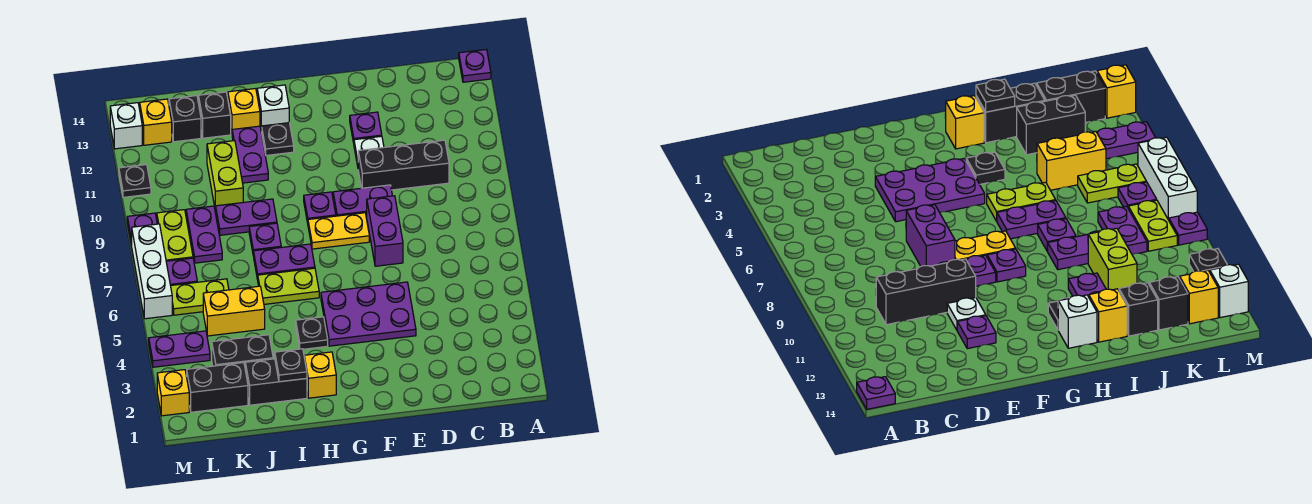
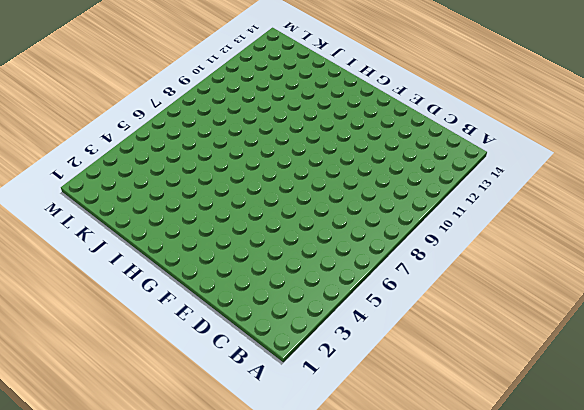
none -> purple 1x1 plate [459,50,491,82]
none -> black 1x3 brick [358,140,449,190]
none -> purple 2x3 plate [321,282,416,346]
none -> purple 1x2 brick [367,196,403,266]

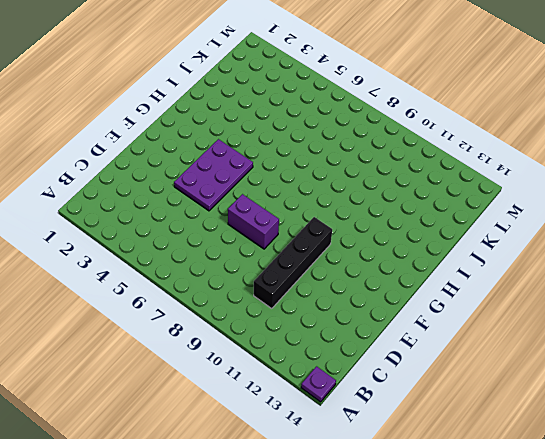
black 1x4 brick [254,217,332,309] -> black 1x3 brick [358,140,449,190]
none -> purple 1x2 plate [333,185,392,218]
none -> white 1x1 plate [354,136,384,166]
none -> purple 1x1 plate [350,112,382,143]
none -> yellow 1x2 plate [308,213,369,249]

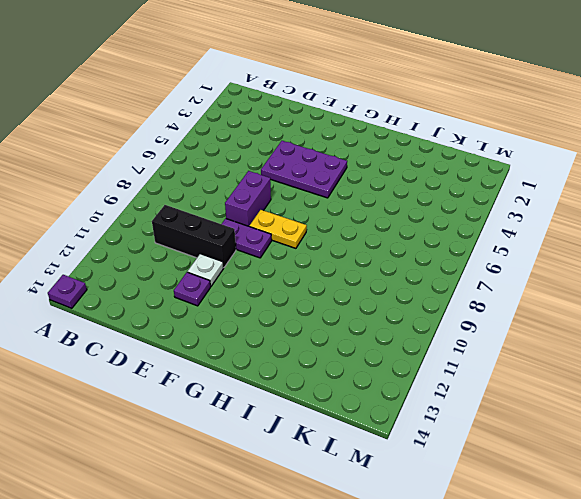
none -> purple 1x1 plate [304,192,336,223]
none -> yellow 1x1 brick [304,352,336,398]
none -> black 1x1 plate [296,317,328,349]
none -> lime 1x2 plate [258,268,319,304]

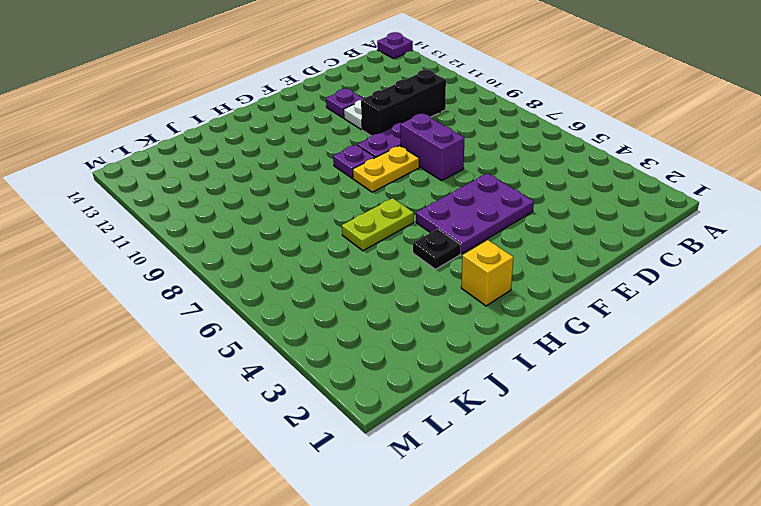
none -> purple 1x2 plate [254,244,315,280]
none -> black 1x1 plate [262,123,294,155]
none -> white 1x1 brick [257,85,289,131]
none -> black 1x2 brick [245,359,307,405]

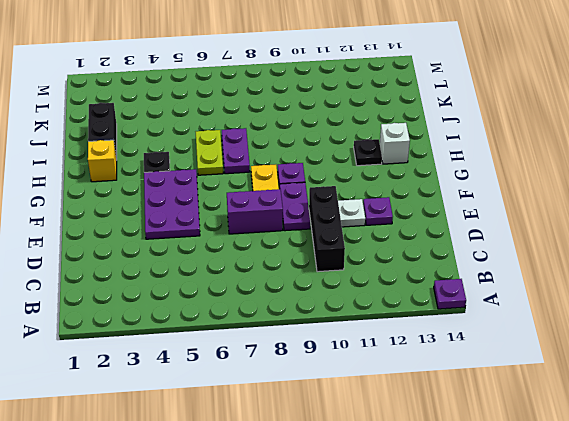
none -> purple 1x1 plate [249,223,281,256]
none -> purple 1x2 plate [216,199,277,235]
none -> purple 1x2 plate [232,126,268,183]
none -> yellow 1x1 brick [228,89,260,132]

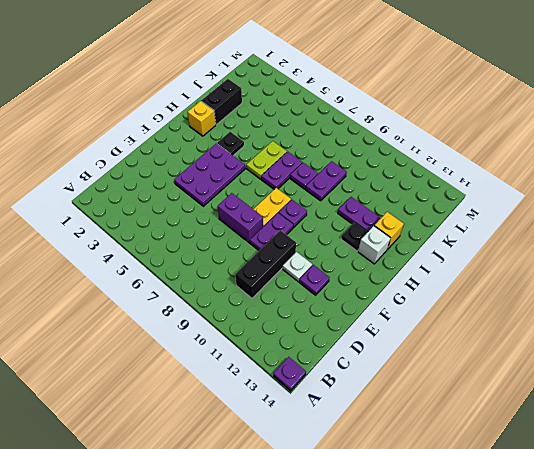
none -> black 1x2 brick [212,335,273,366]
none -> yellow 1x2 brick [203,286,265,336]
none -> lime 1x2 brick [207,141,243,211]
none -> black 1x1 brick [199,92,231,138]

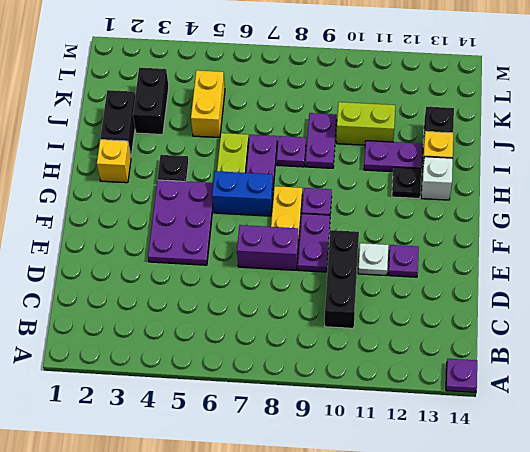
blue 1x2 brick [212,171,273,216] -> none
none -> black 1x2 brick [187,363,248,412]
none -> lime 1x2 plate [171,279,229,315]
none -> purple 1x2 plate [186,206,222,263]
none -> black 1x1 brick [169,96,201,142]

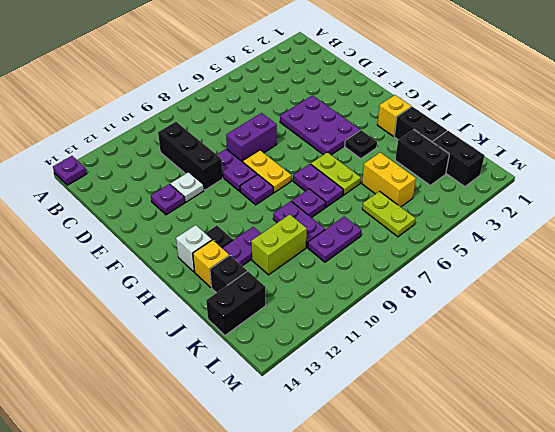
black 1x2 brick [206,271,266,335] -> black 1x1 brick [169,96,201,142]
none -> purple 1x2 plate [149,331,210,367]
none -> purple 1x1 plate [166,258,197,286]
none -> lime 1x2 plate [157,210,193,261]
none -> yellow 1x1 brick [140,99,172,145]

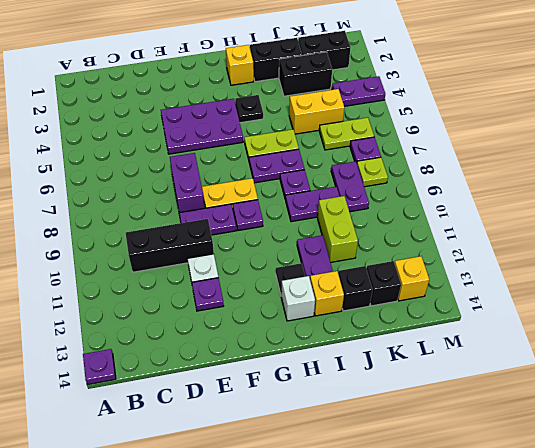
lime 1x1 plate [357,157,388,187] -> lime 1x2 plate [157,210,193,261]
none -> yellow 1x1 brick [157,370,189,416]
none -> white 1x3 brick [131,224,172,319]
none -> purple 1x1 plate [127,213,157,246]
none -> black 1x1 plate [119,165,151,197]

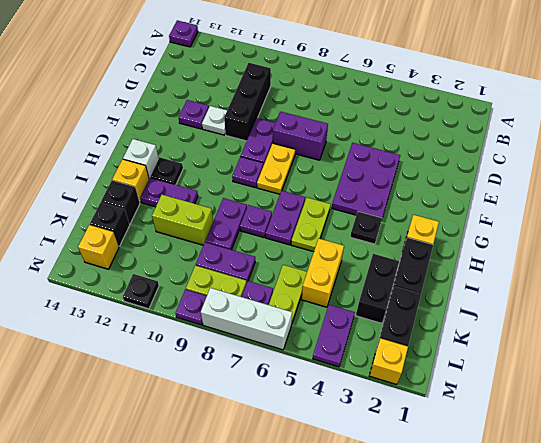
none -> white 1x1 brick [110,103,142,149]
none -> black 1x1 plate [275,349,307,382]

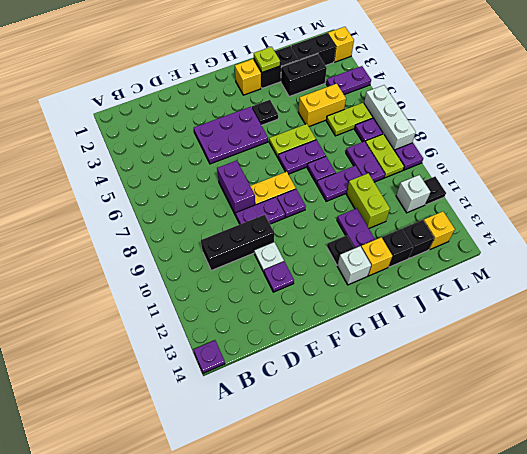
lime 1x1 plate [254,47,280,72] -> black 1x1 plate [275,349,307,382]
white 1x1 brick [396,175,430,213] -> white 1x1 brick moved to [110,103,142,149]

